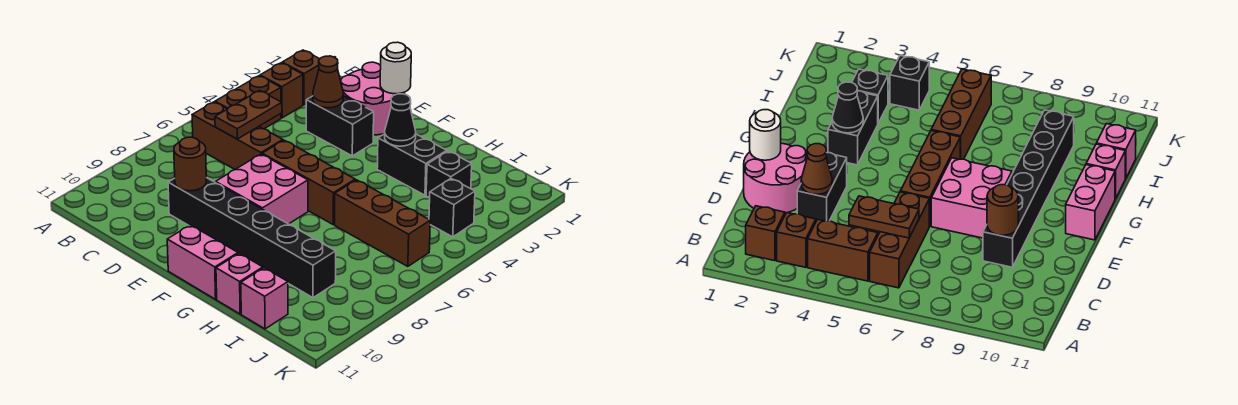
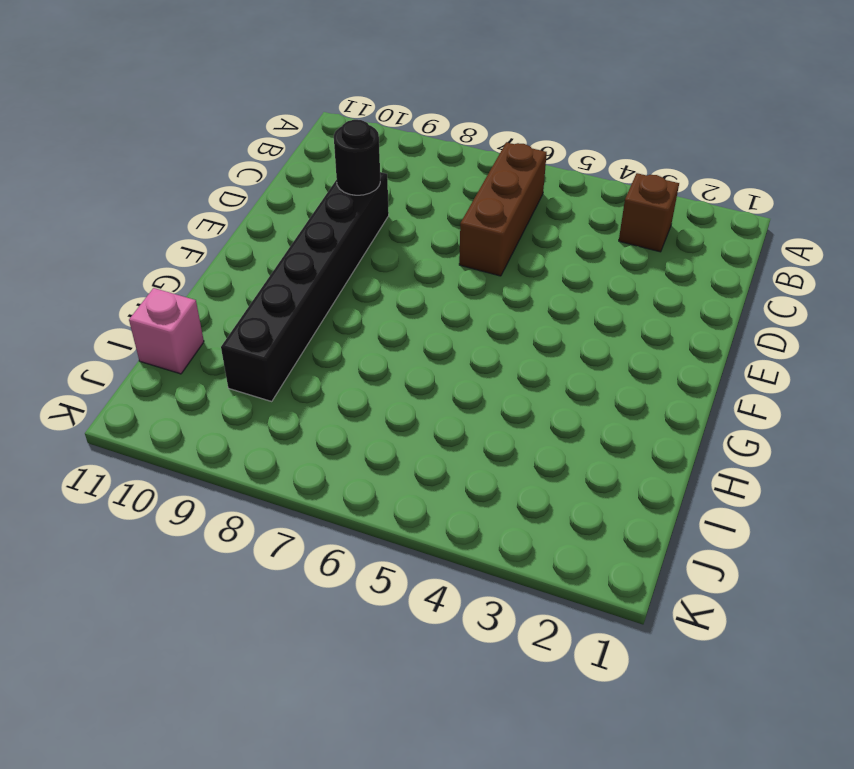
black 1x1 round brick [334,120,380,195] -> brown 1x1 round brick [174,137,206,191]
none -> brown 1x1 brick [282,50,319,105]
none -> brown 1x2 brick [215,76,281,129]
none -> pink 2x2 round brick [341,62,404,135]

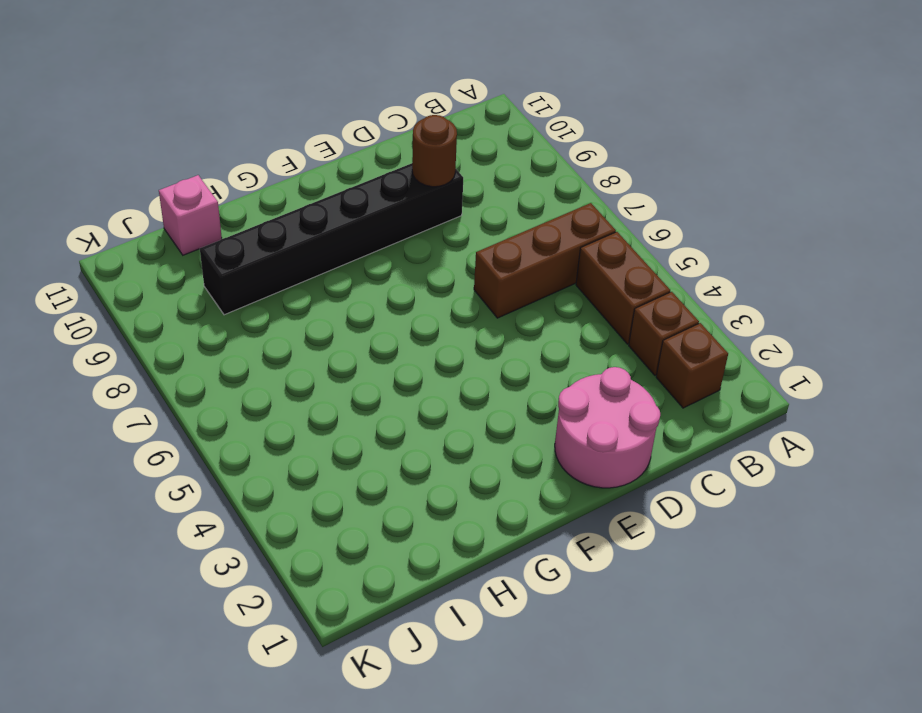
none -> black 1x2 brick [306,96,374,156]
none -> brown 1x3 brick [262,140,355,225]
none -> pink 2x2 brick [216,154,308,224]

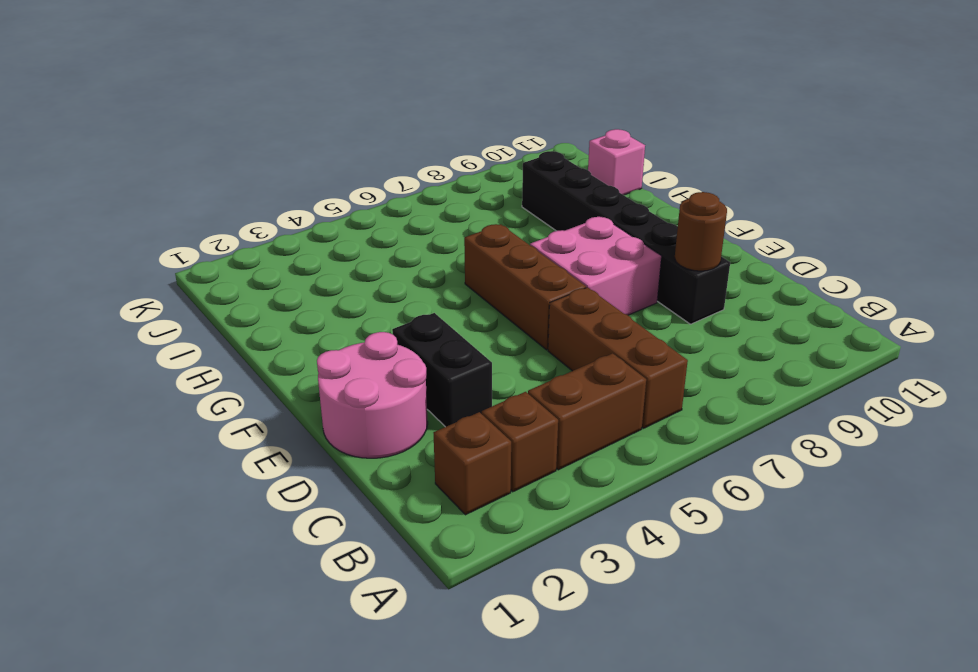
none -> pink 1x2 brick [167,225,238,299]
none -> black 1x2 brick [377,134,447,195]
none -> brown 1x3 brick [335,180,430,266]

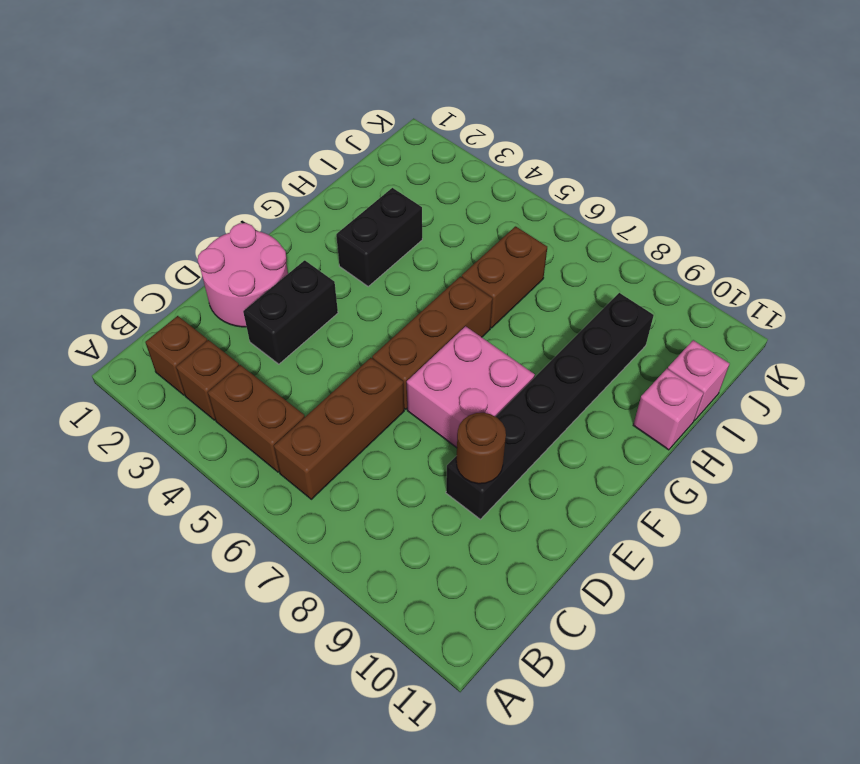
brown 1x2 brick [462,226,547,328] -> brown 1x3 brick [335,180,430,266]
none -> pink 1x2 brick [167,225,238,299]
none -> black 1x1 brick [426,151,472,198]
none -> black 1x1 brick [429,179,475,237]

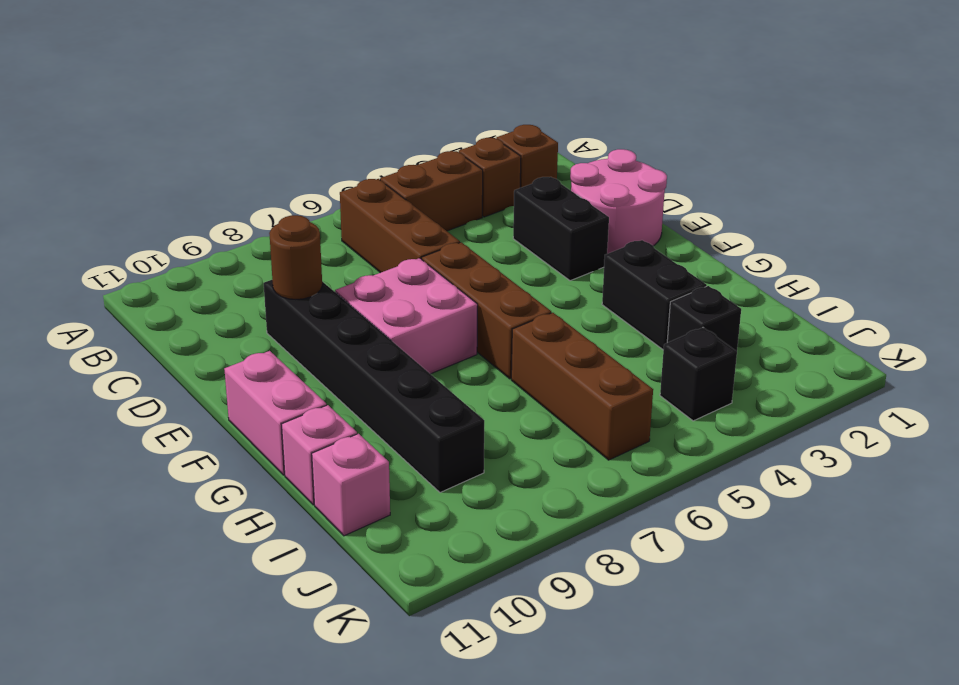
none -> brown 1x2 plate [215,91,282,139]
none -> brown 1x1 cone [313,56,343,108]
none -> white 1x1 round brick [380,42,411,94]

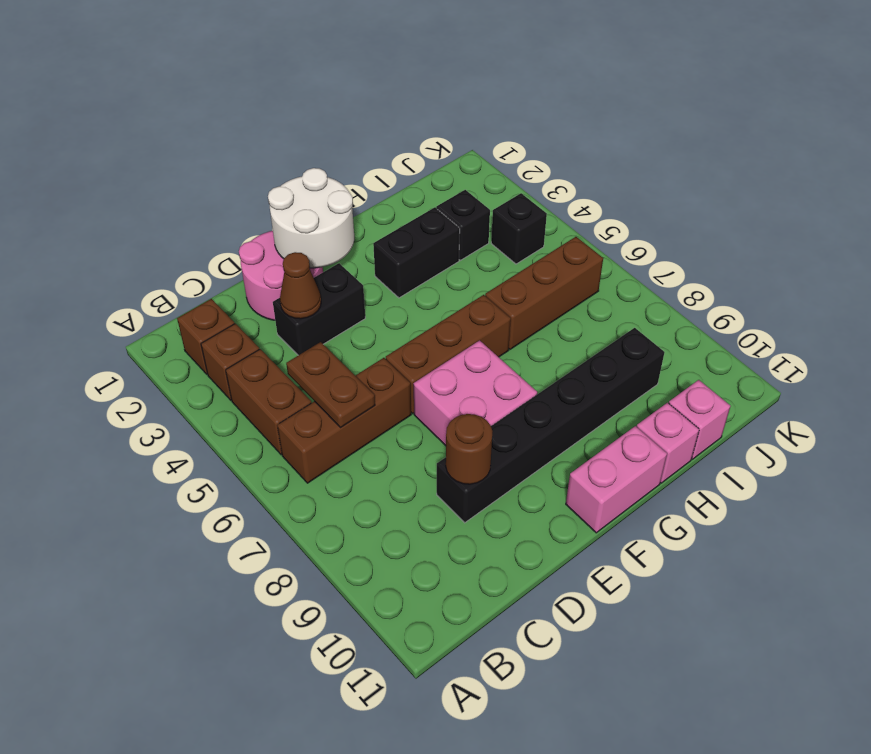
white 2x2 round brick [268,168,354,268] -> white 1x1 round brick [380,42,411,94]
none -> black 1x1 cone [385,94,416,146]

